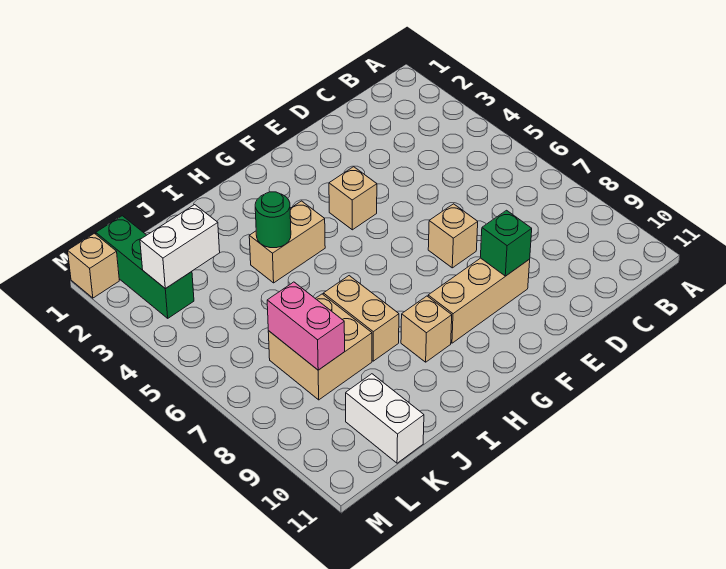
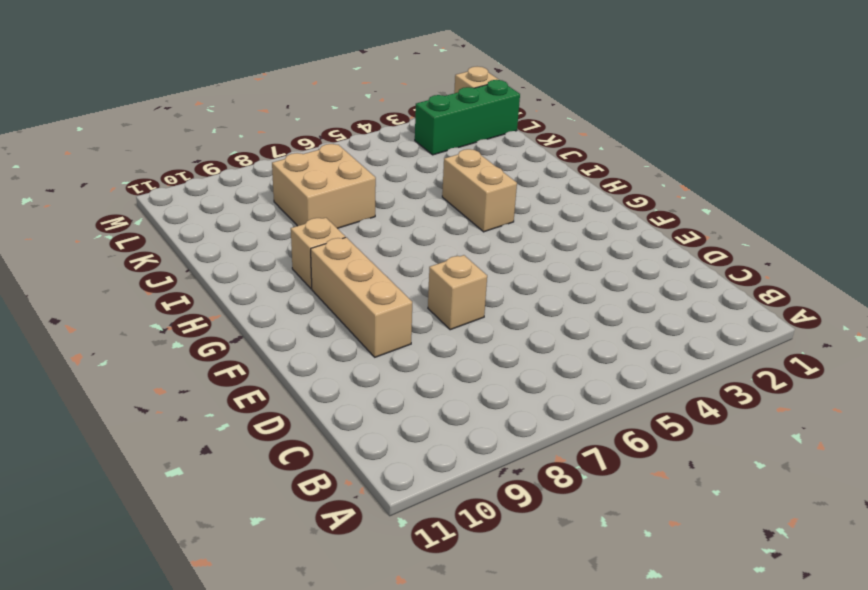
none -> tan 1x1 brick [329,167,377,230]
none -> tan 1x2 brick [323,276,399,361]
none -> white 1x2 brick [346,374,424,463]

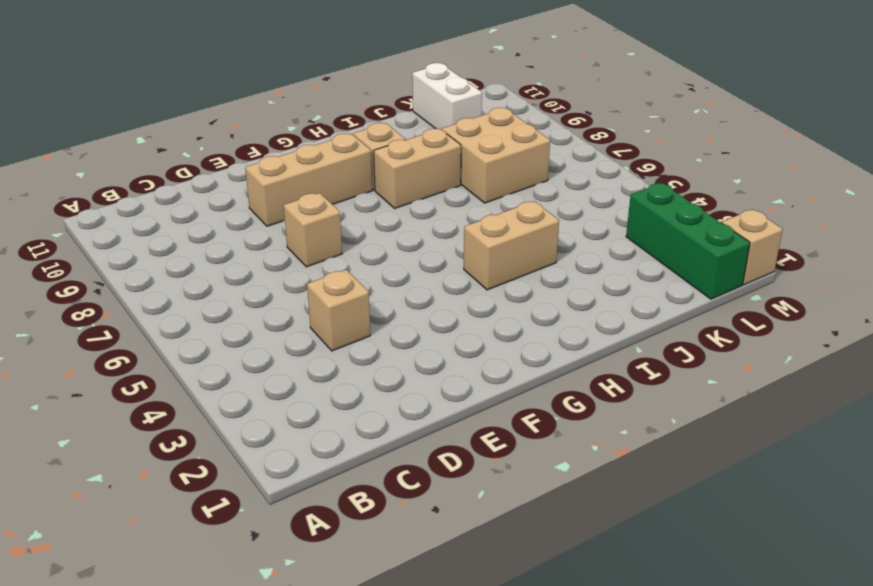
tan 1x1 brick [307,270,370,351] -> tan 1x1 brick moved to [329,167,377,230]
tan 1x2 brick [374,129,461,208] -> tan 1x2 brick turned to [323,276,399,361]
none -> green 1x1 brick [480,210,532,276]
none -> green 1x1 round brick [255,192,291,248]
none -> white 1x2 brick [140,205,220,289]

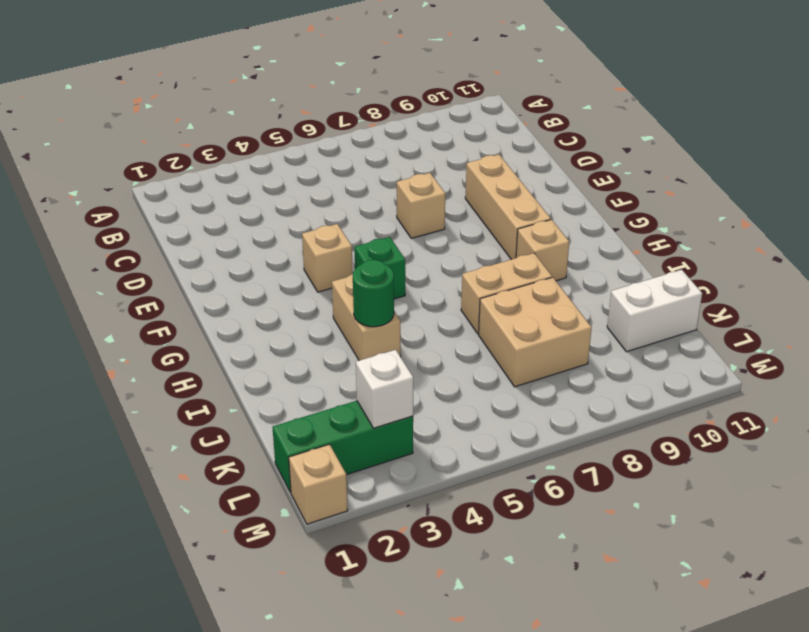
green 1x1 brick [354,237,405,299] -> green 1x1 brick moved to [480,210,532,276]
white 1x1 brick [356,350,413,428] -> white 1x2 brick [140,205,220,289]
none -> pink 1x2 brick [267,282,345,370]

